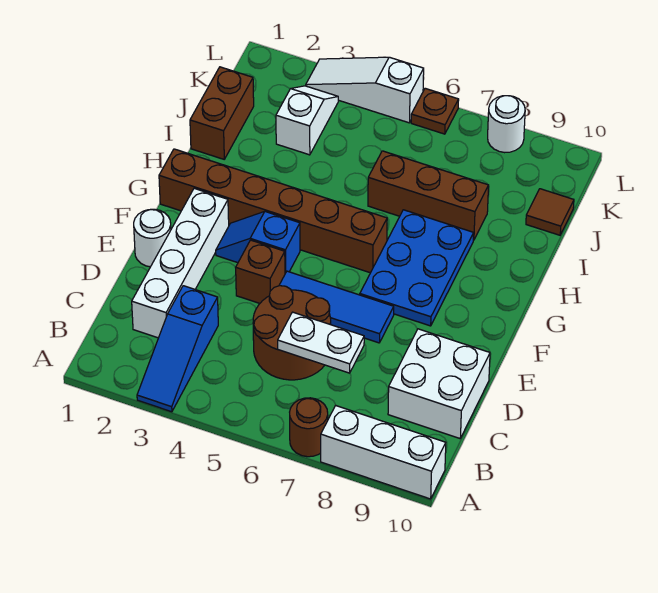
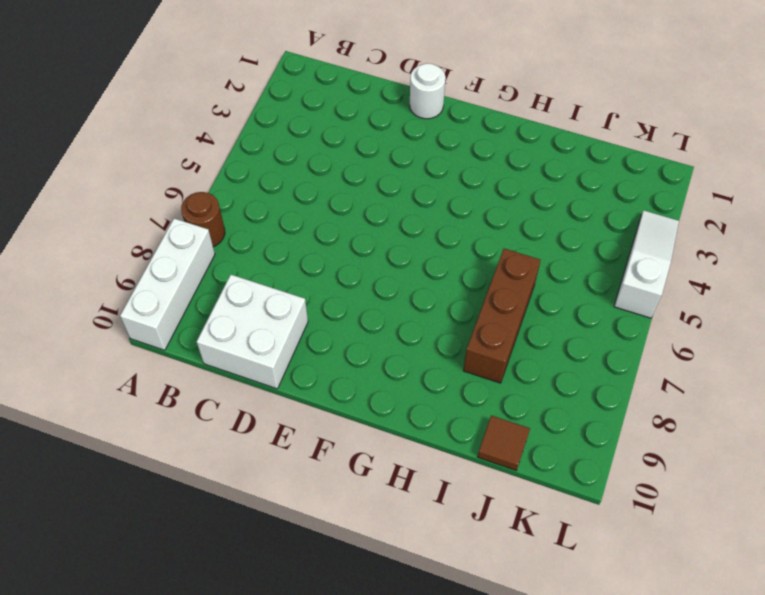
none -> blue 1x3 slope [137,286,218,412]
none -> white 1x4 brick [132,188,229,338]
none -> brown 2x2 round brick [253,286,331,380]

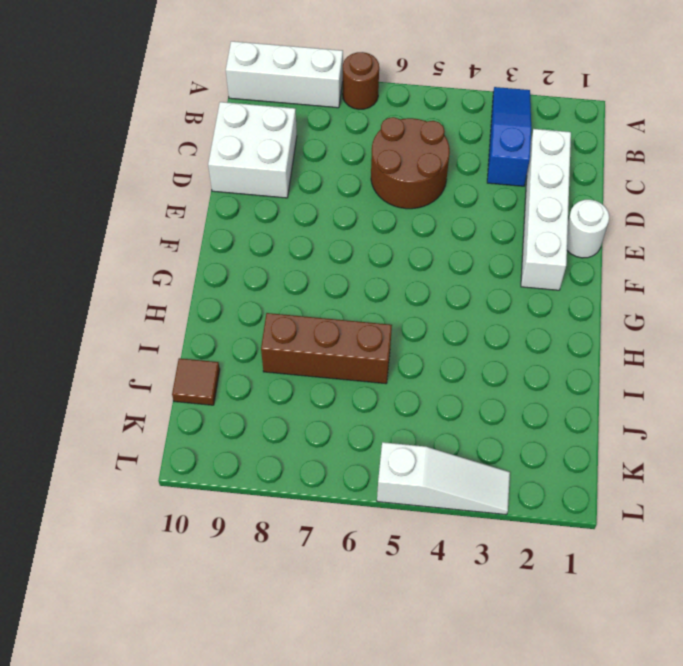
none -> brown 1x1 brick [236,240,285,303]
none -> blue 1x3 tile [279,271,394,343]
none -> blue 1x2 slope [216,212,300,273]

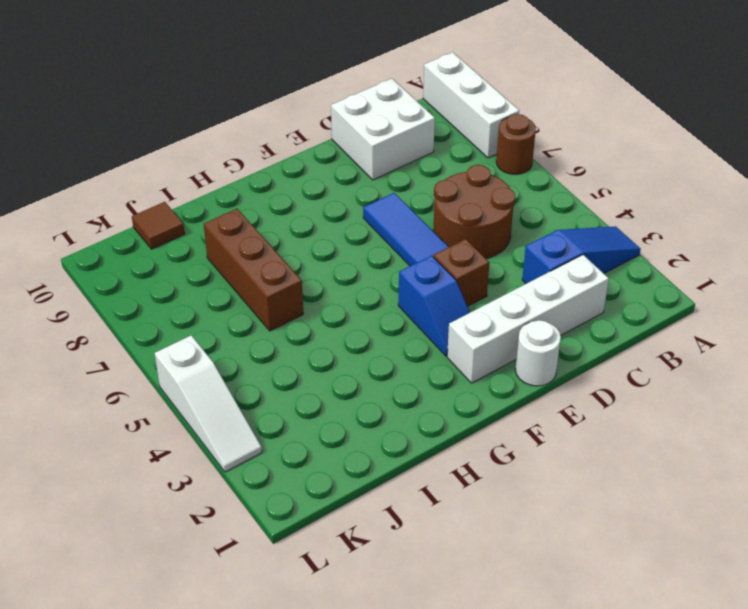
none -> blue 2x3 plate [360,210,474,326]
none -> brown 1x6 brick [159,149,387,273]
none -> brown 1x2 brick [190,67,254,159]

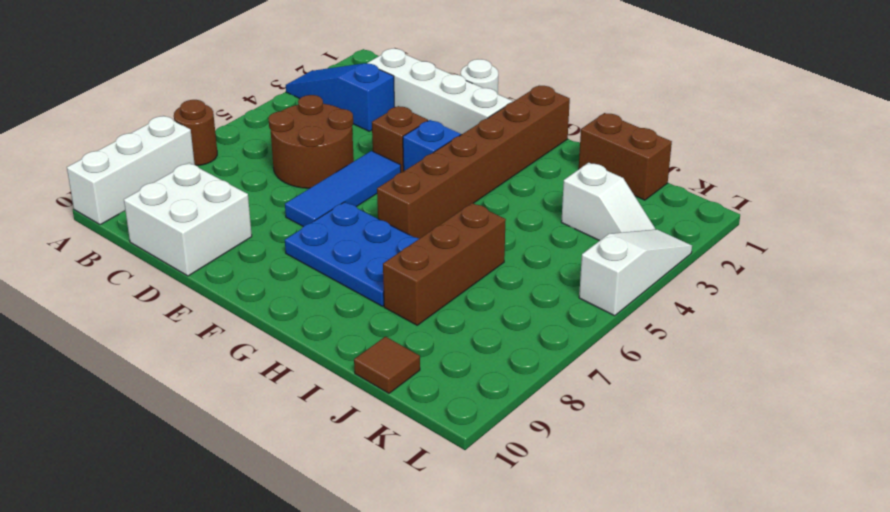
none -> brown 1x1 plate [411,88,459,134]
none -> white 1x1 round brick [488,96,525,153]
none -> white 1x2 plate [278,312,364,373]

